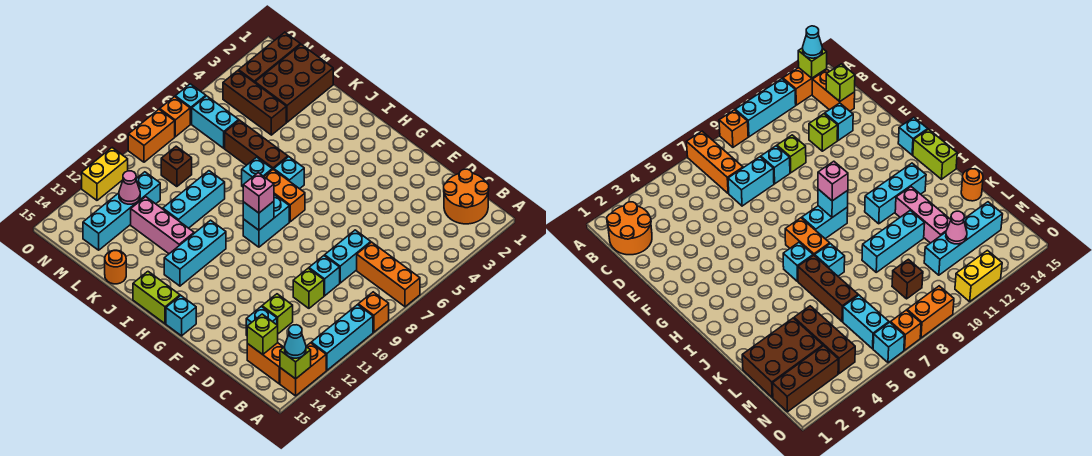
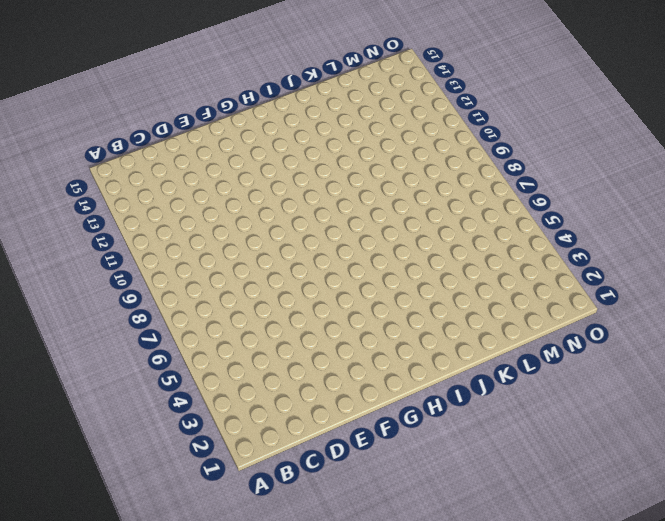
none -> orange 1x3 brick [357,242,420,307]
none -> orange 1x1 brick [358,292,389,332]
none -> cyan 1x3 brick [311,305,373,370]
none -> orange 1x2 brick [280,343,326,396]

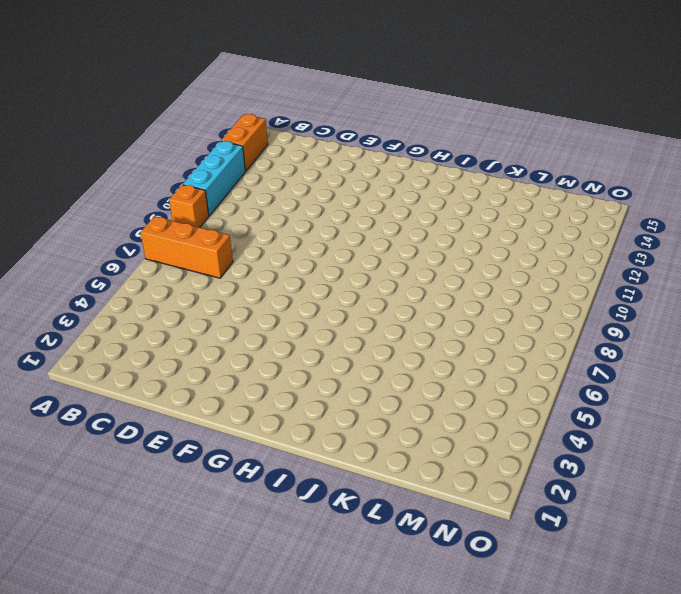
none -> orange 2x2 round brick [444,169,489,224]
none -> orange 1x2 brick [247,343,284,384]
none -> cyan 1x2 brick [325,230,371,283]
none -> cyan 1x1 brick [309,256,340,296]

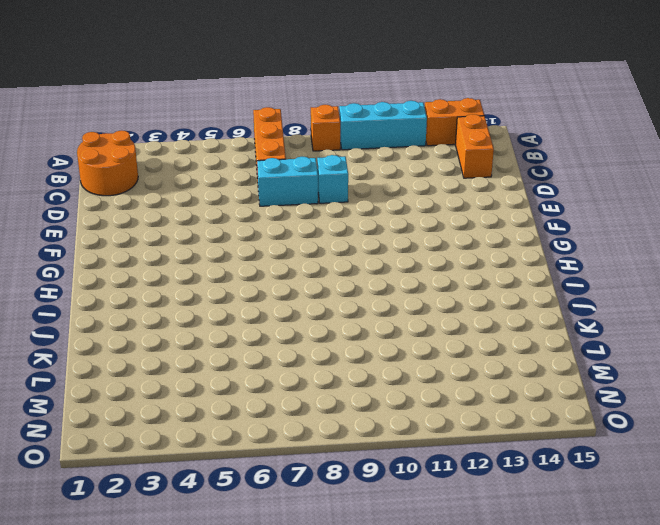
none -> lime 1x1 brick [293,268,324,308]
none -> lime 1x1 brick [262,294,293,334]
none -> cyan 1x1 brick [246,306,277,335]
none -> cyan 1x1 brick [166,296,196,336]

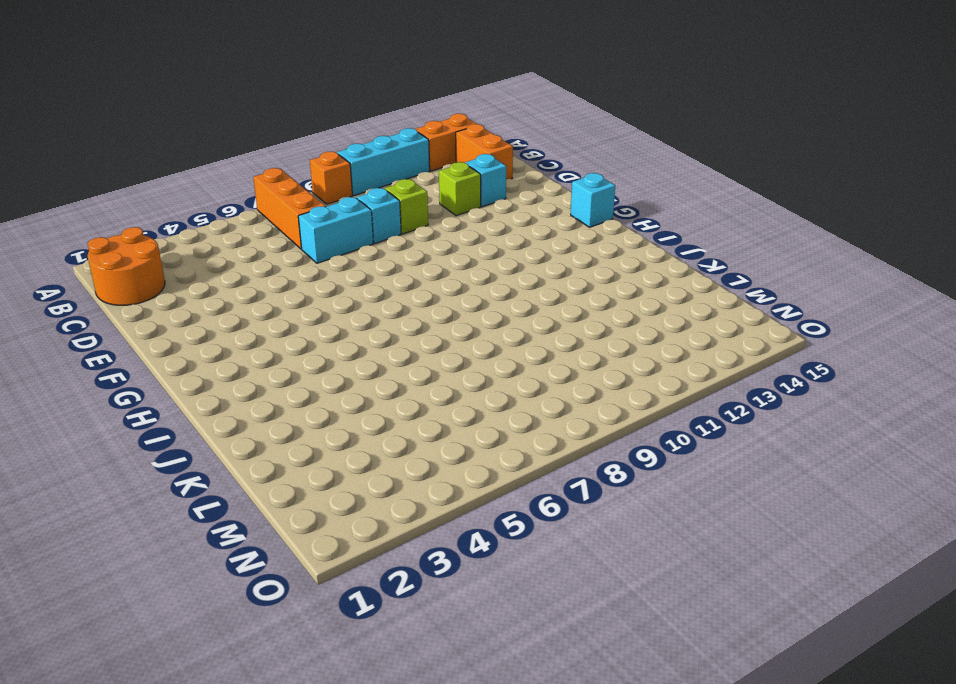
none -> orange 1x2 brick [264,169,305,222]
none -> cyan 1x2 brick [243,195,289,247]
none -> lime 1x2 brick [133,272,180,324]
none -> cyan 1x1 brick [274,157,304,189]

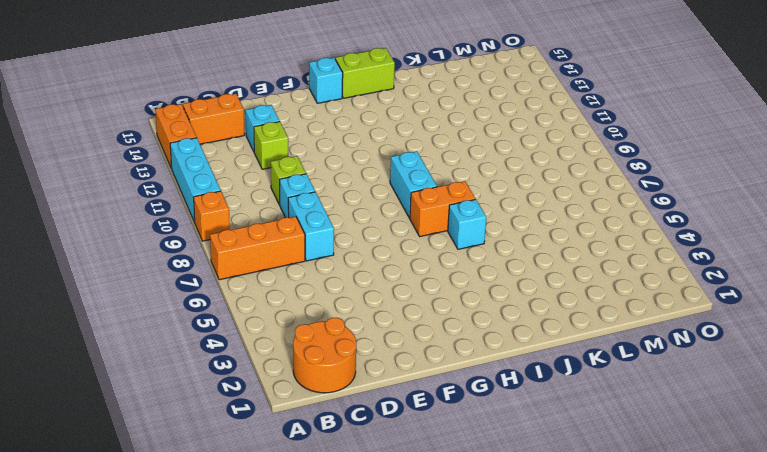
none -> cyan 1x3 brick [164,220,226,286]
none -> brown 1x3 brick [225,120,288,170]
none -> cyan 1x1 brick [242,157,272,187]
none -> pink 1x3 brick [131,197,194,254]

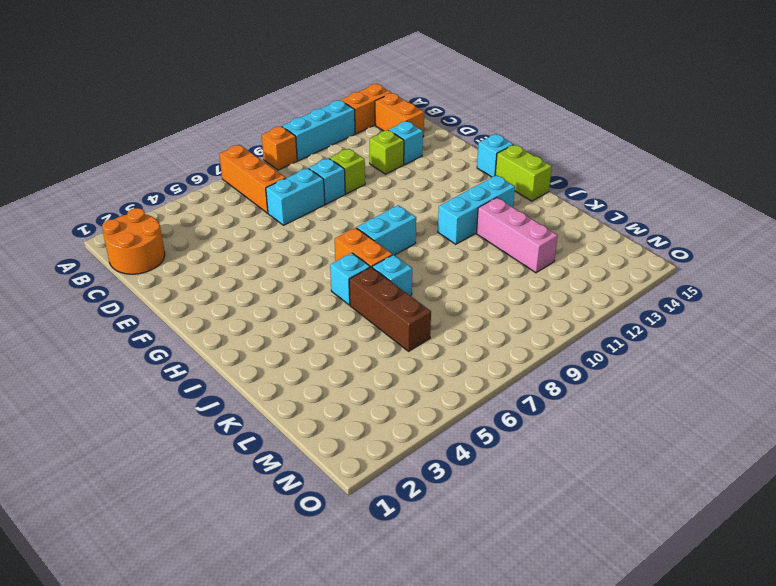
none -> cyan 1x3 brick [163,171,225,228]
none -> orange 1x1 round brick [105,250,126,284]
none -> brown 2x3 brick [255,44,333,122]
none -> brown 1x3 brick [223,71,286,135]

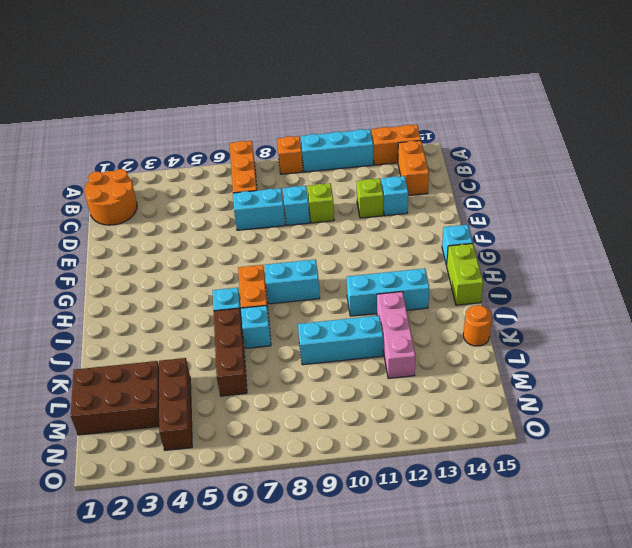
none -> cyan 1x2 brick [192,96,239,148]
none -> brown 1x1 brick [161,146,192,187]
none -> cyan 1x4 brick [83,172,160,250]
none -> brown 1x3 brick [239,32,300,83]

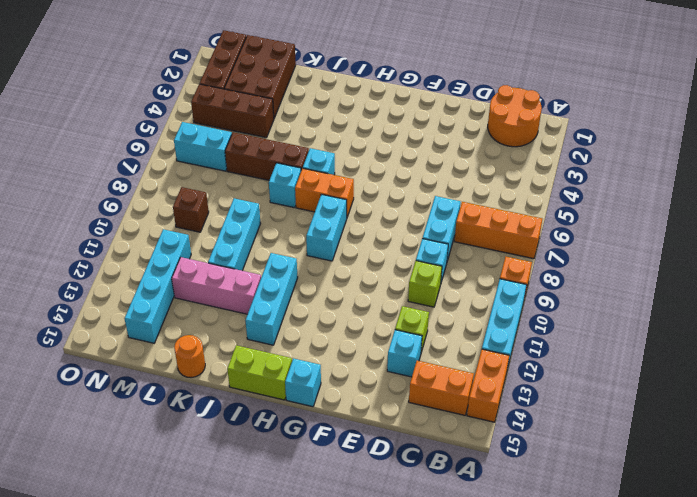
none -> cyan 1x1 brick [175,84,206,124]
none -> orange 1x1 brick [160,97,190,137]
none -> orange 1x2 brick [128,109,175,162]
none -> yellow 1x2 brick [82,148,128,200]

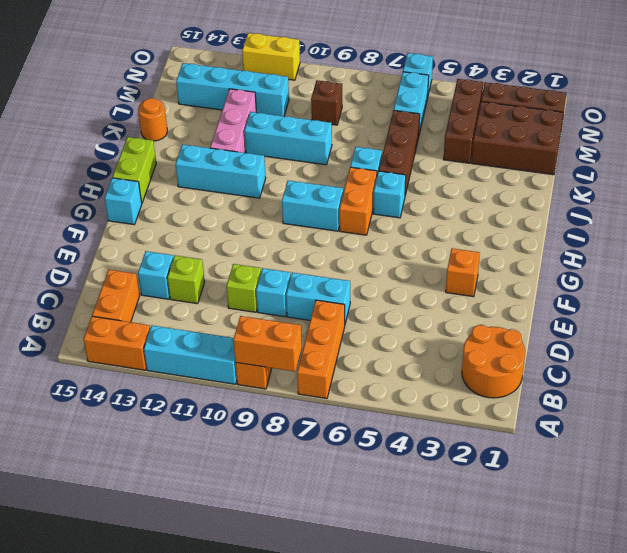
orange 1x2 brick [233,316,302,371] -> orange 1x2 brick moved to [128,109,175,162]
orange 1x1 brick [446,248,480,297] -> orange 1x1 brick moved to [160,97,190,137]
none -> lime 1x1 brick [280,347,311,379]
none -> lime 1x1 brick [247,314,278,355]
none -> cyan 1x1 brick [243,201,274,230]
none -> pink 1x1 cone [119,171,140,204]

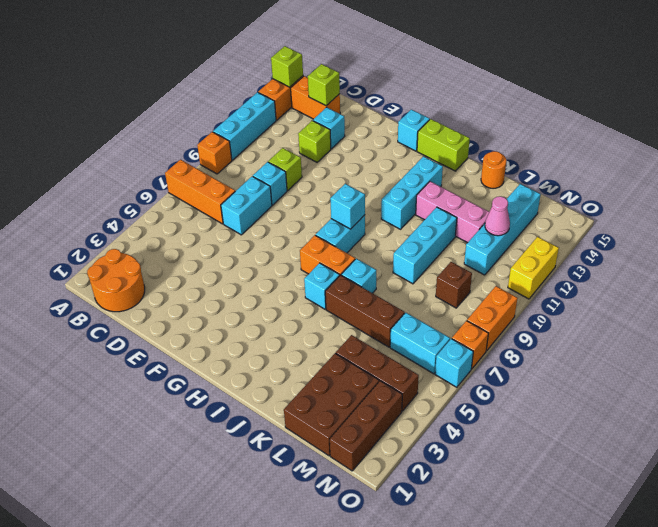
none -> cyan 1x1 cone [285,325,306,358]
none -> pink 1x1 brick [243,173,274,213]

